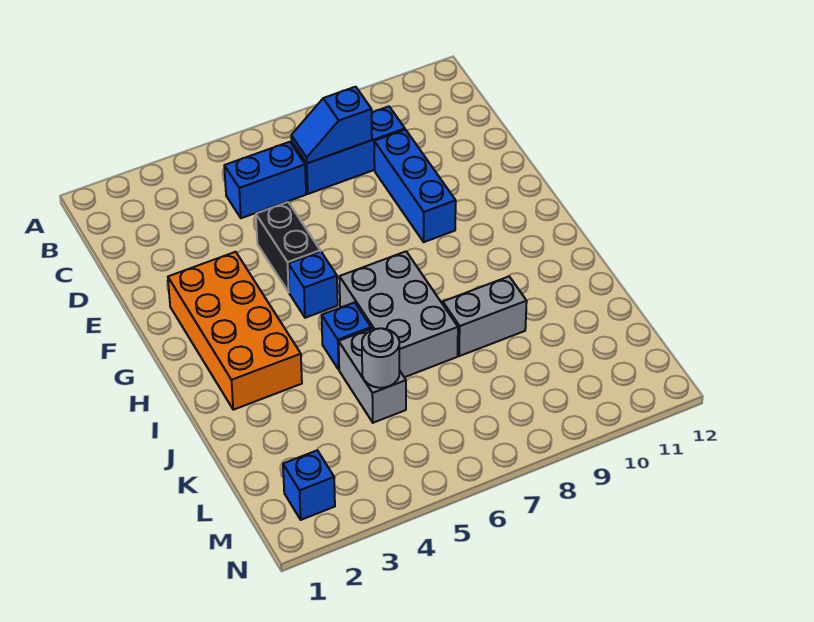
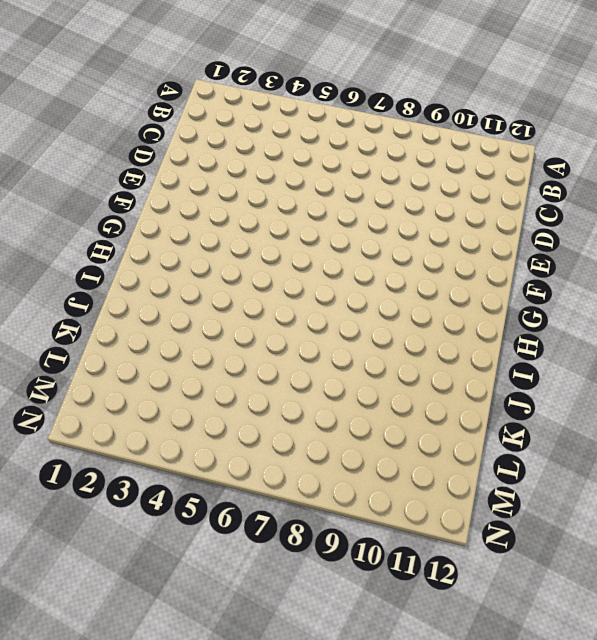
none -> blue 1x2 brick [224,142,306,218]
none -> blue 1x3 brick [292,106,405,194]
none -> blue 1x3 brick [374,130,456,242]

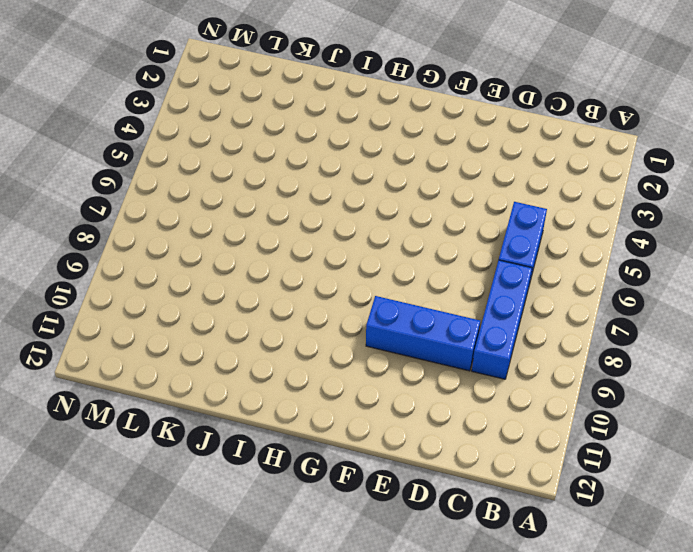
none -> black 1x2 brick [256,202,320,292]
none -> orange 2x4 brick [168,252,302,410]
none -> blue 1x1 brick [288,252,338,318]

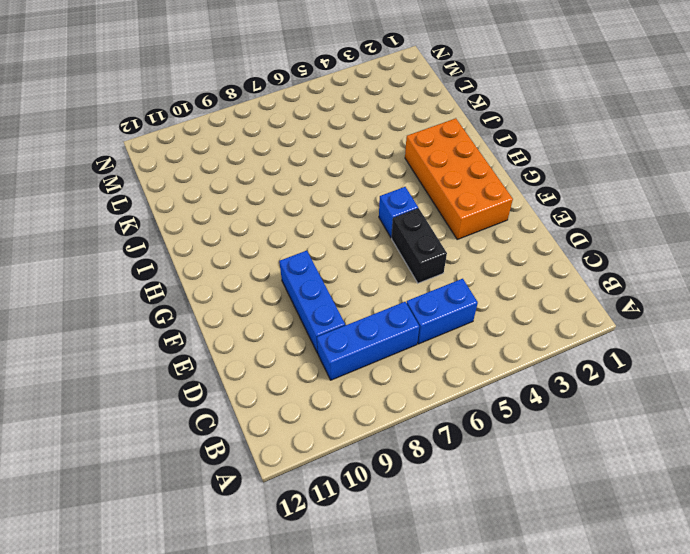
none -> grey 2x3 brick [339,252,458,377]
none -> blue 1x1 brick [322,303,371,370]
none -> grey 1x2 brick [339,328,406,423]

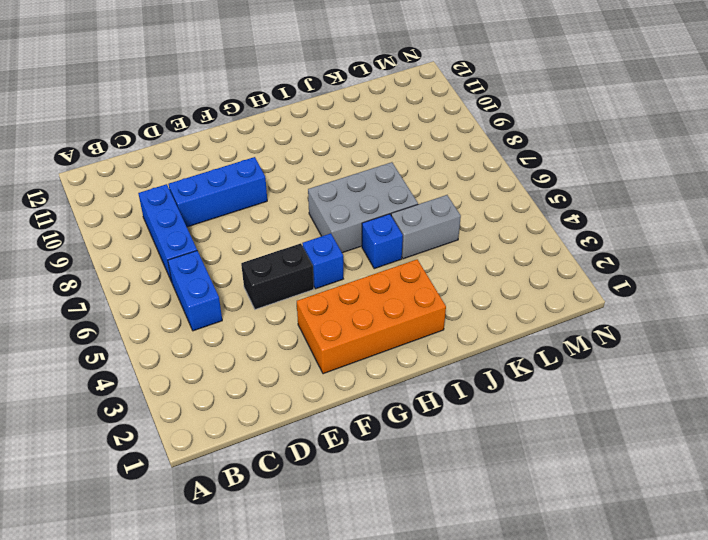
none -> grey 1x2 brick [443,277,527,356]
none -> blue 1x1 brick [283,450,335,520]
none -> blue 1x2 slope [291,87,372,163]

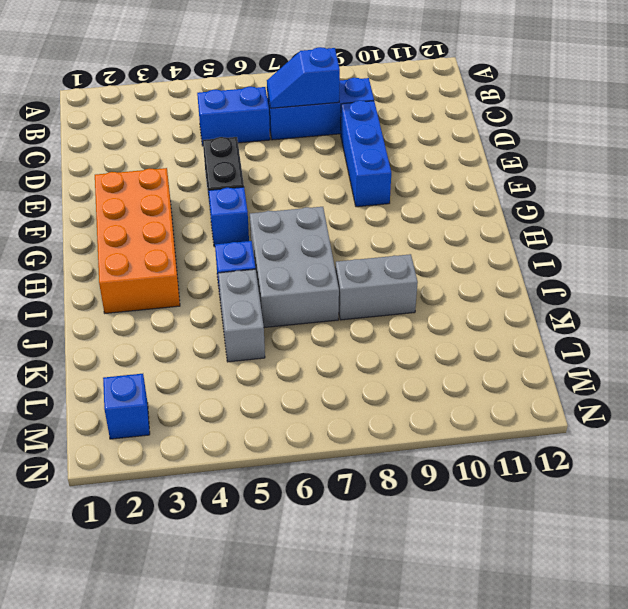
none -> grey 1x1 round brick [362,328,399,388]

